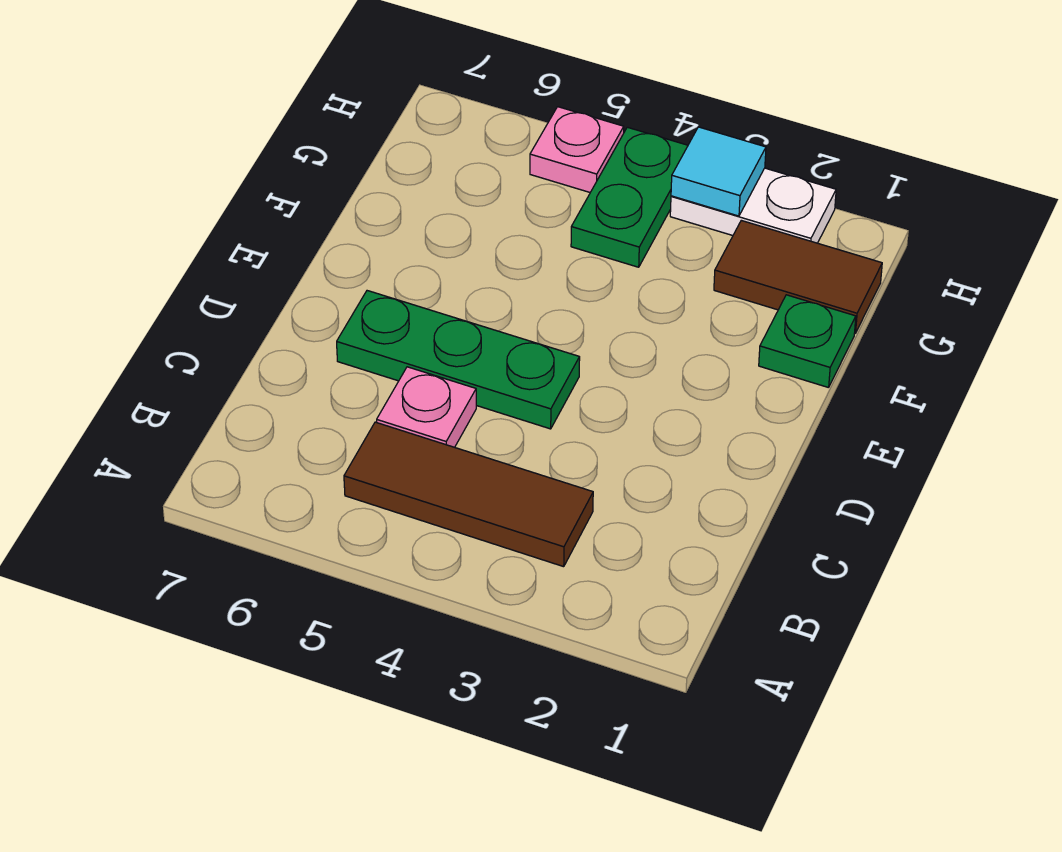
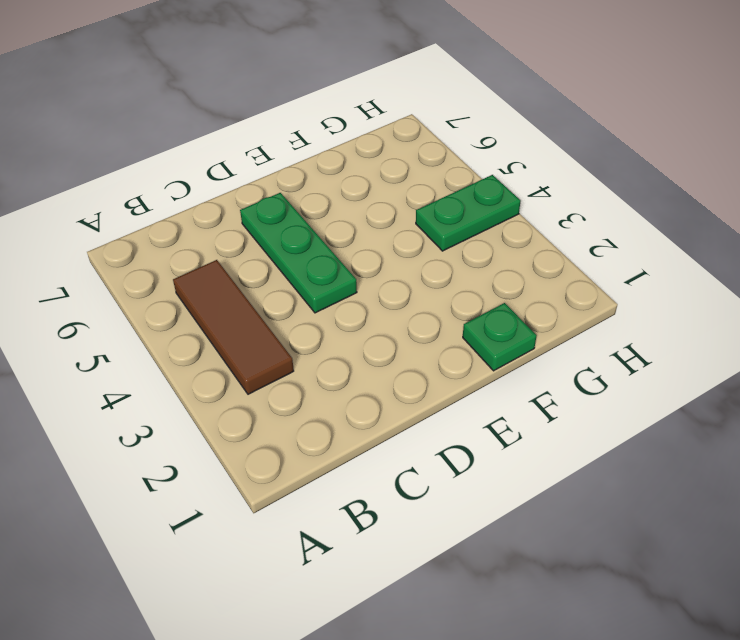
none -> pink 1x1 plate [377,367,476,447]
none -> brown 1x2 tile [714,220,882,333]

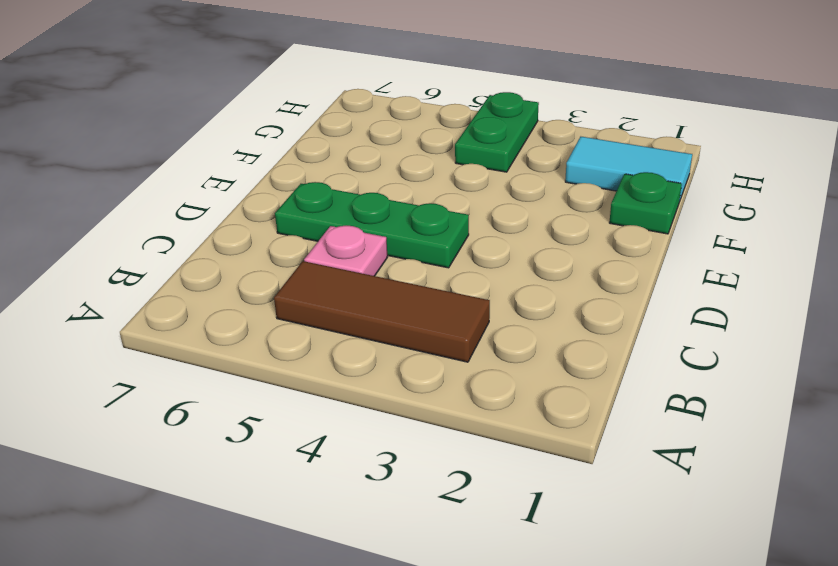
cyan 1x2 tile [565,137,692,202] -> brown 1x2 tile [714,220,882,333]
none -> white 1x2 plate [670,168,836,243]
none -> pink 1x1 plate [530,107,624,192]

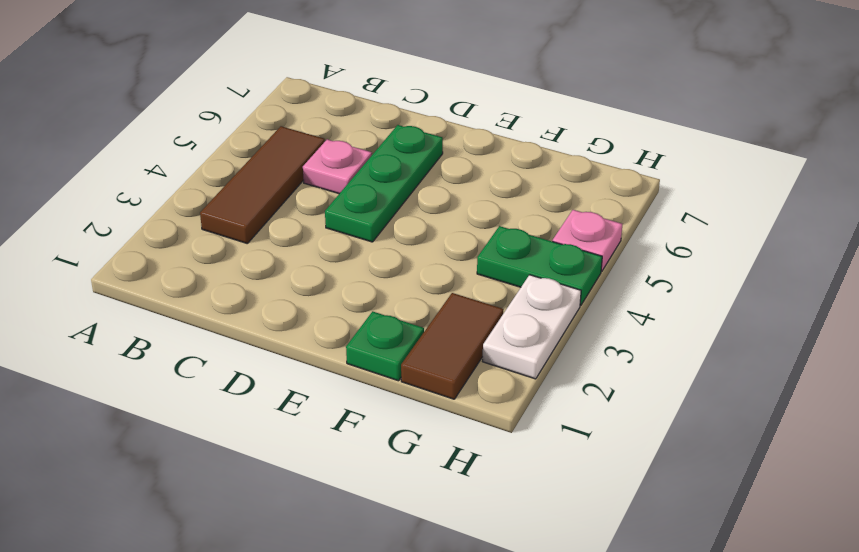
none -> cyan 1x1 tile [671,127,766,216]

